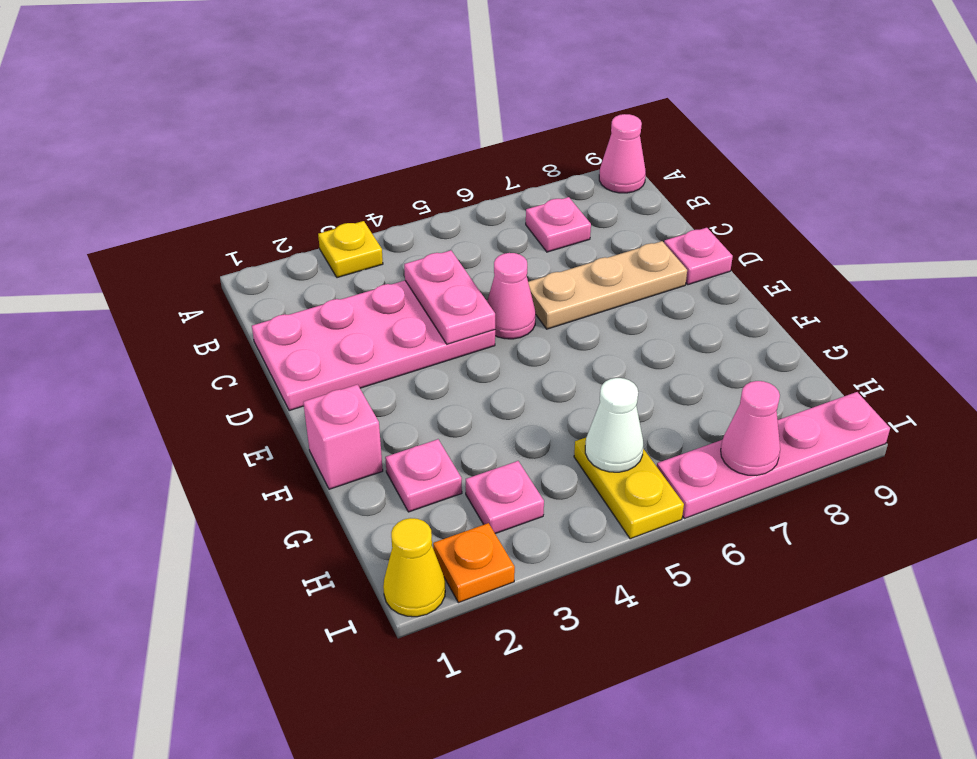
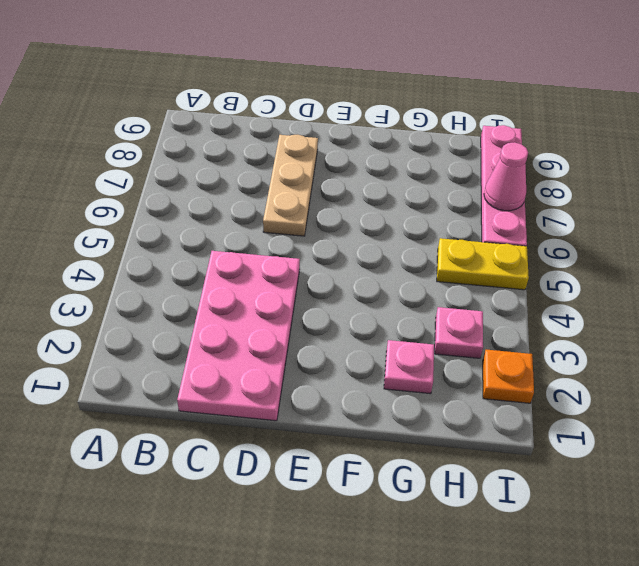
none -> yellow 1x1 plate [318,221,383,278]
none -> pink 1x1 cone [599,114,646,193]
none -> pink 1x1 plate [526,197,591,252]

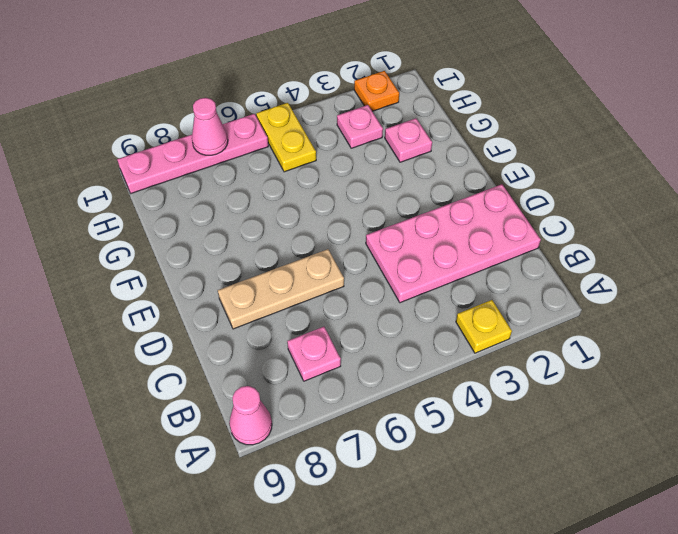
none -> pink 1x1 cone [487,253,536,339]
none -> pink 1x1 plate [664,228,733,285]
none -> pink 1x1 brick [303,385,383,489]

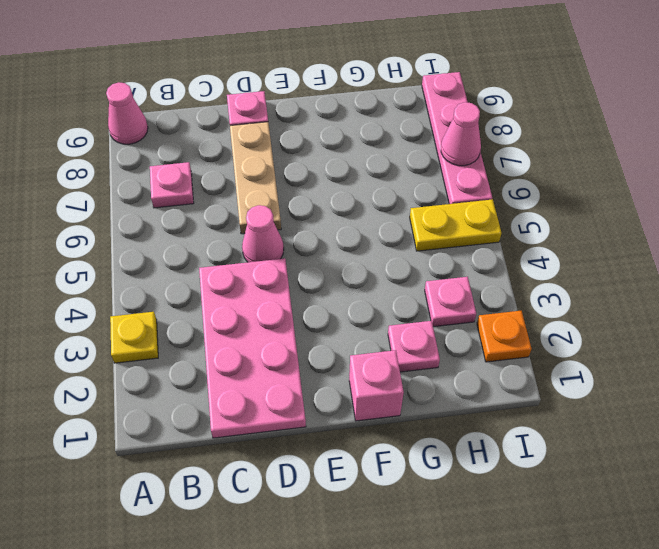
none -> yellow 1x1 cone [383,518,445,617]
none -> pink 1x2 plate [404,250,495,344]
none -> white 1x1 cone [585,378,643,472]

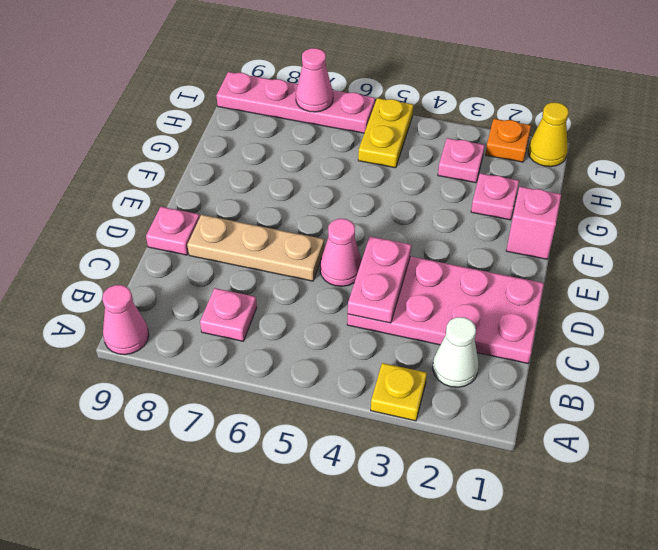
white 1x1 cone [433,317,479,387] -> white 1x1 cone moved to [585,378,643,472]

